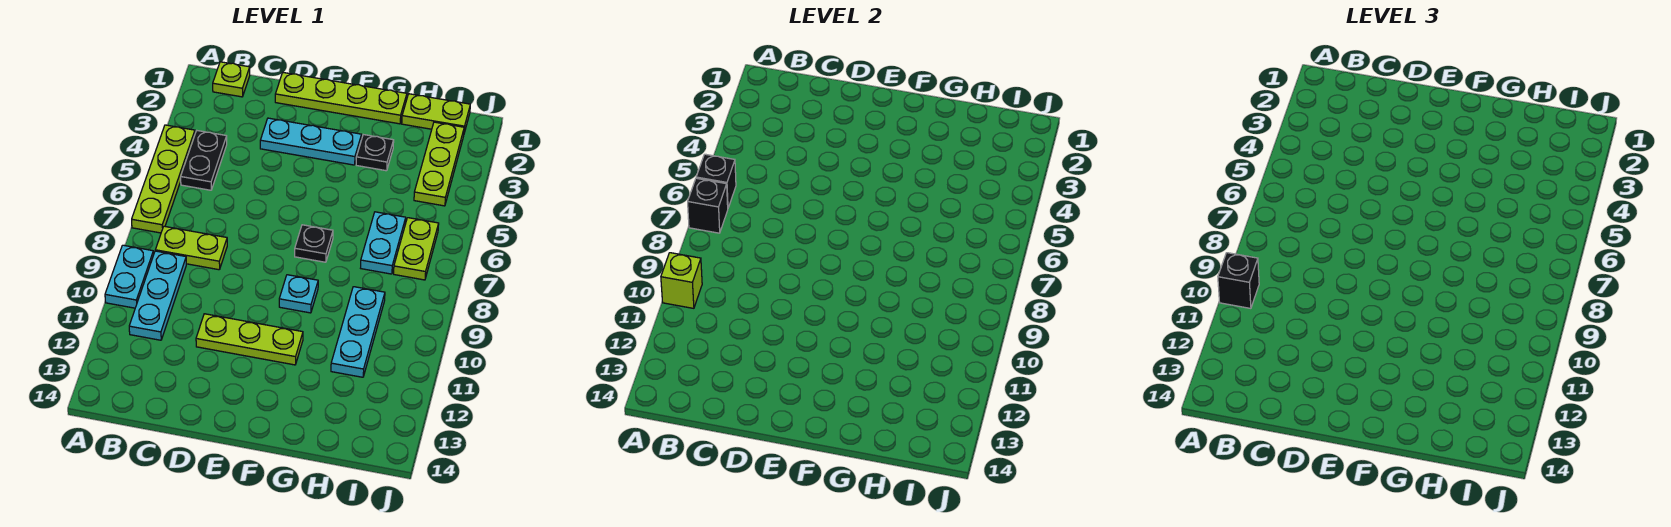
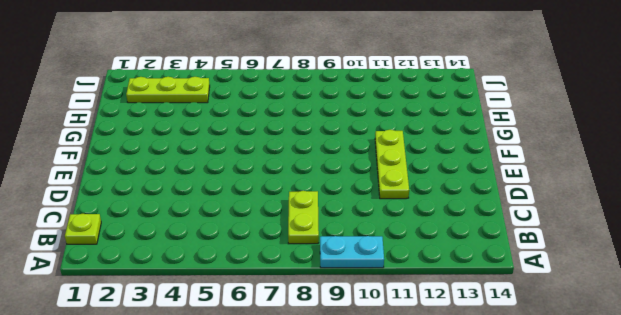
none -> lime 1x4 plate [132,125,195,233]
none -> black 1x2 plate [181,131,227,190]
none -> cyan 1x3 plate [129,251,186,340]

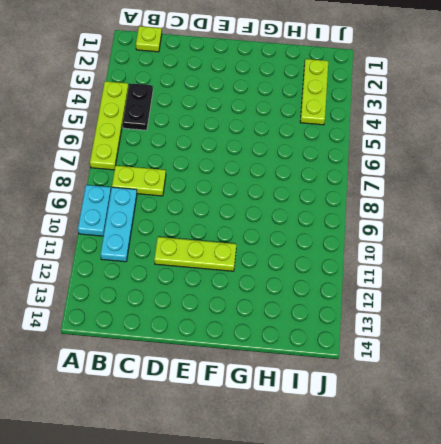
none -> lime 1x4 plate [275,73,407,124]
none -> cyan 1x3 plate [260,118,362,165]
none -> black 1x1 plate [295,225,333,262]

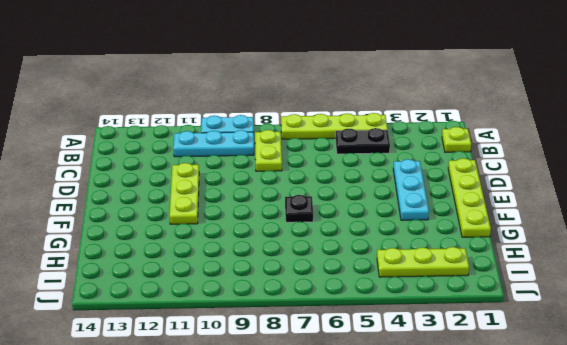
none -> cyan 1x1 plate [279,275,318,313]
none -> black 1x1 plate [356,135,394,171]
none -> lime 1x2 plate [402,94,470,133]

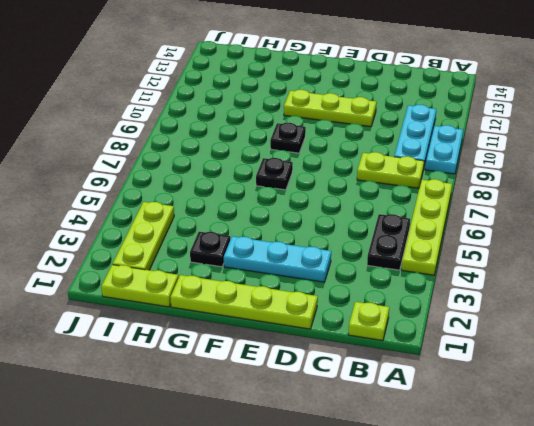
black 1x1 plate [270,123,306,153] -> cyan 1x1 plate [279,275,318,313]
none -> cyan 1x2 plate [361,212,406,274]
none -> cyan 1x3 plate [331,287,385,377]
none -> lime 1x2 plate [394,218,439,280]

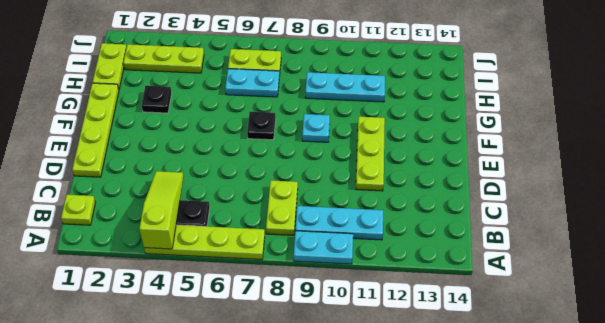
lime 1x3 slope [139,171,184,249] -> none
none -> cyan 1x3 plate [260,118,362,165]
none -> black 1x1 brick [696,154,736,208]
none -> black 1x1 brick [688,178,728,233]

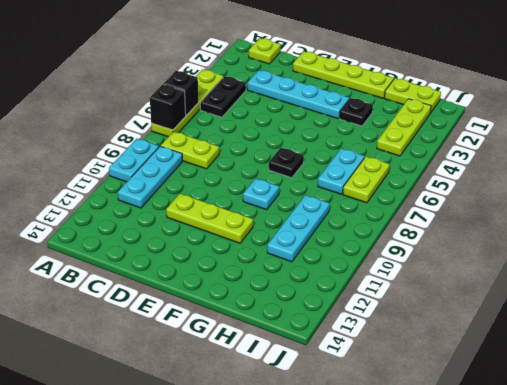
cyan 1x4 plate [247,70,349,119] -> cyan 1x3 plate [260,118,362,165]
none -> lime 1x1 brick [661,253,702,308]
none -> black 1x1 brick [1218,253,1259,308]

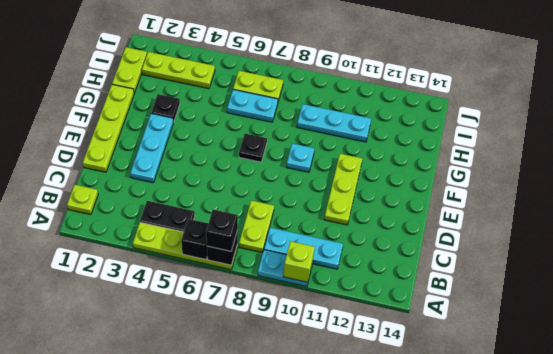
black 1x1 brick [206,210,238,251] -> black 1x1 brick moved to [1218,253,1259,308]

